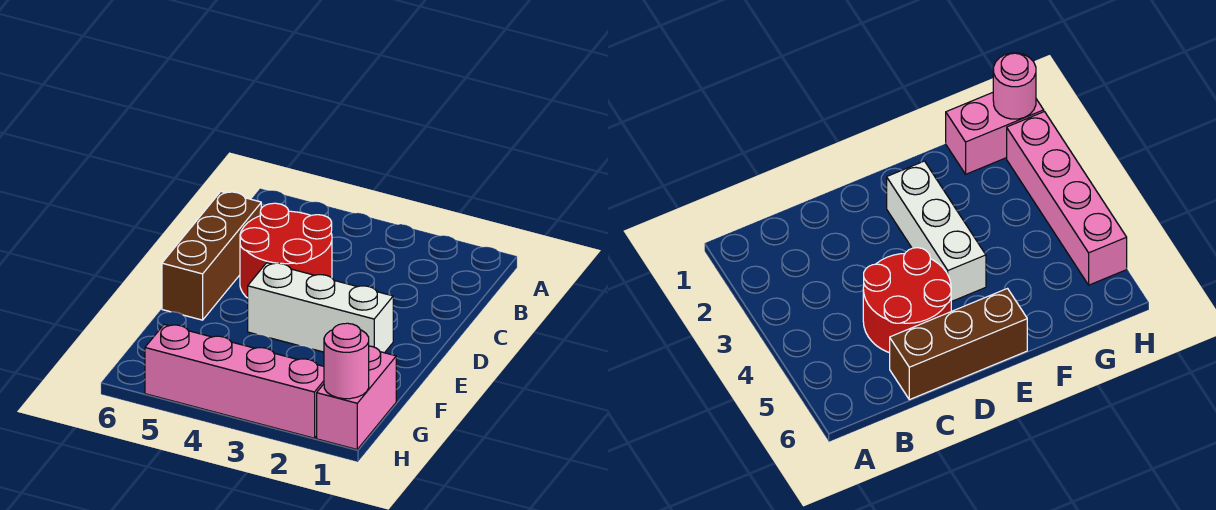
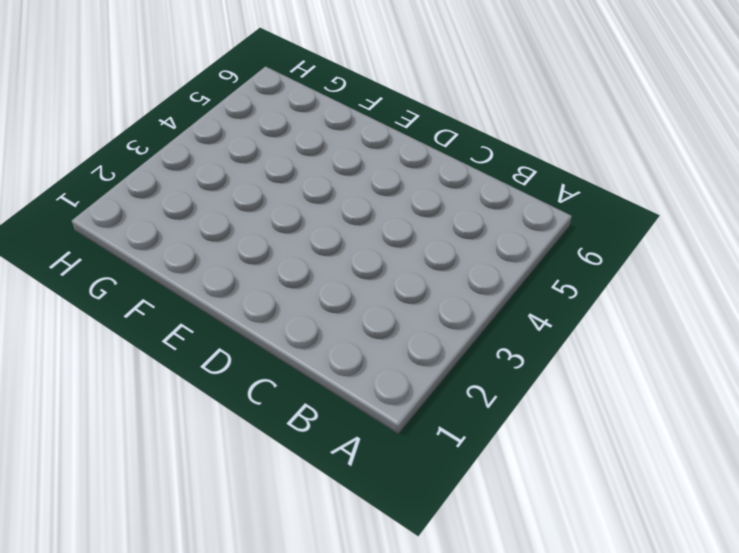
none -> red 2x2 round brick [240,203,332,298]
none -> brown 1x3 brick [162,192,261,320]

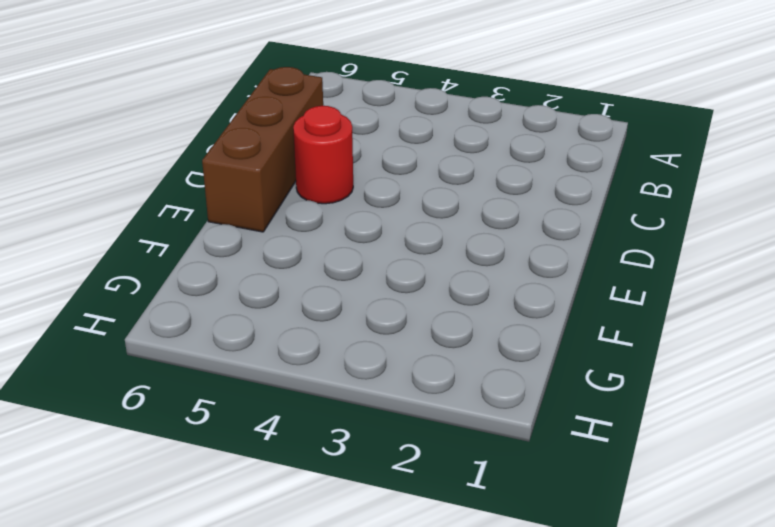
red 1x1 round brick [293,106,353,204] -> red 2x2 round brick [240,203,332,298]
none -> white 1x3 brick [248,263,393,353]
none -> pink 1x2 brick [317,346,396,449]

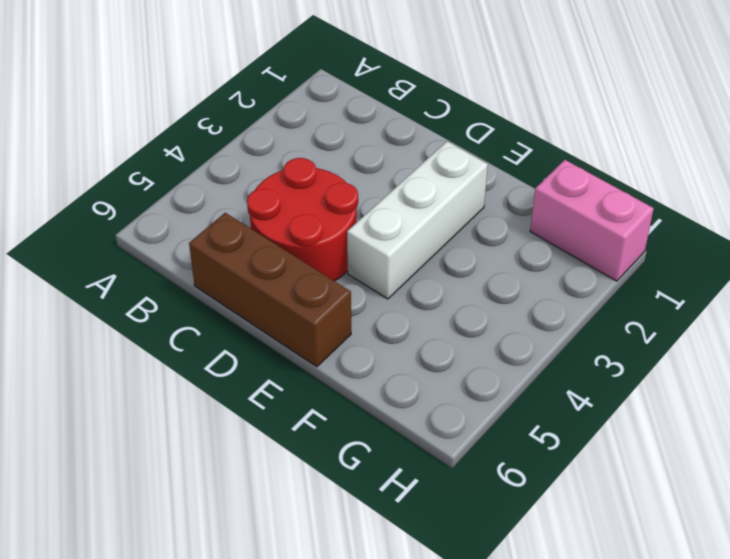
none -> pink 1x4 brick [145,324,324,438]
none -> pink 1x1 round brick [324,323,369,399]

